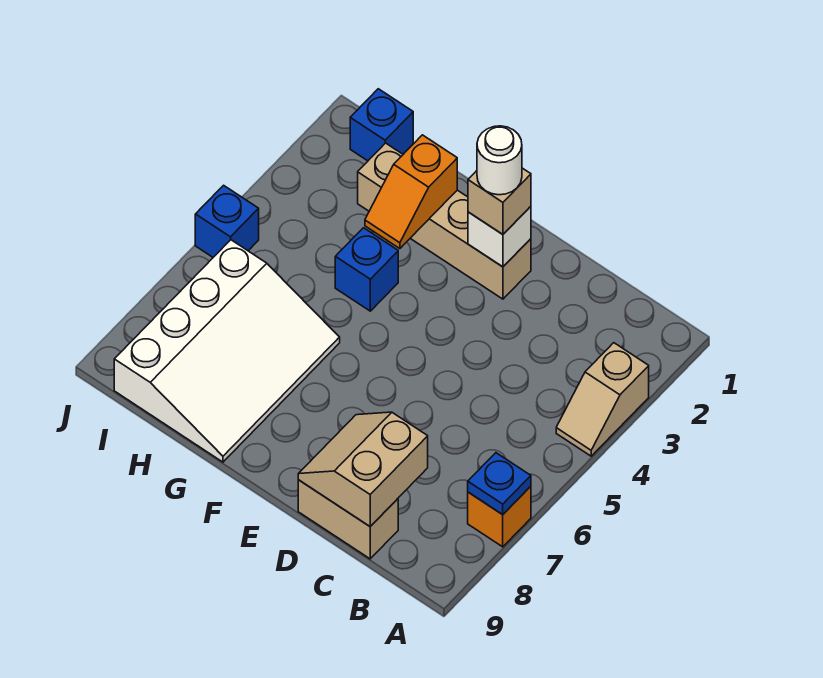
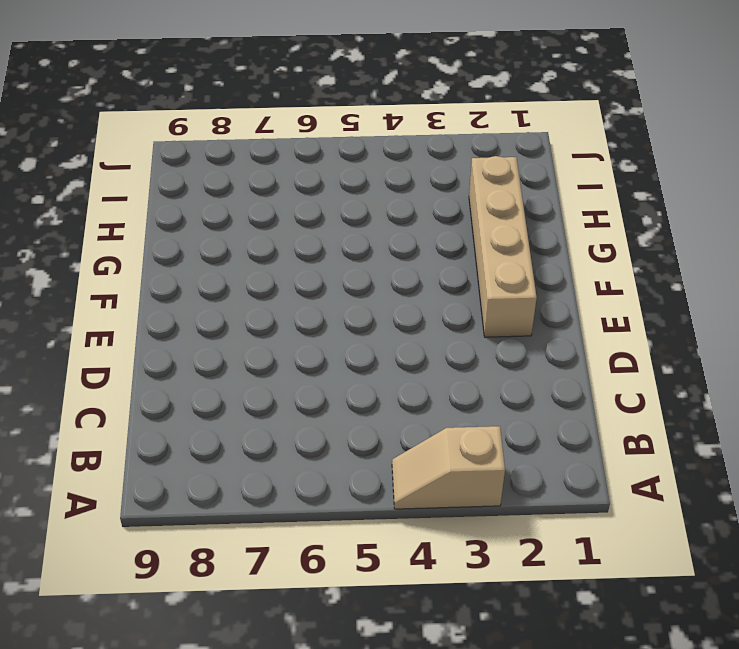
none -> orange 1x1 brick [468,486,531,547]
none -> tan 1x2 brick [298,480,398,559]
none -> blue 1x1 brick [335,228,398,311]

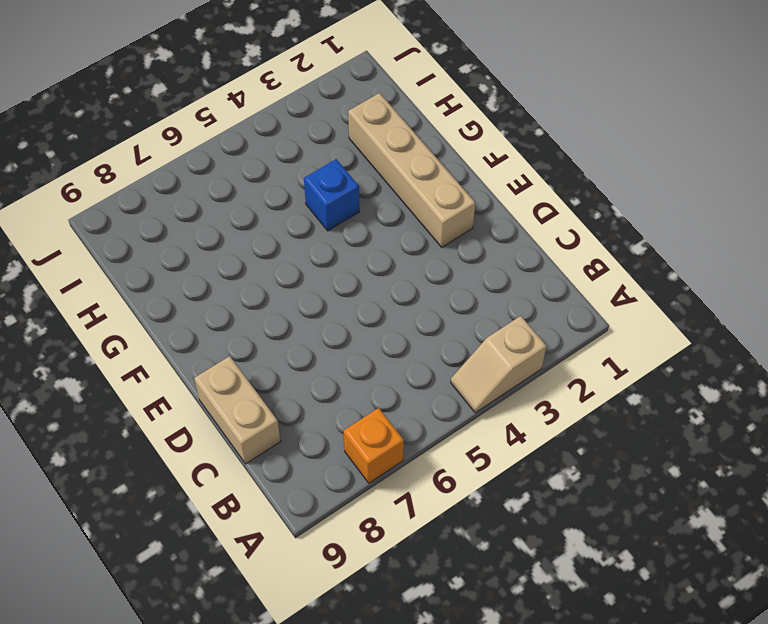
none -> white 3x4 slope [114,240,340,462]
none -> blue 1x1 brick [350,89,413,161]
none -> blue 1x1 brick [195,185,259,257]

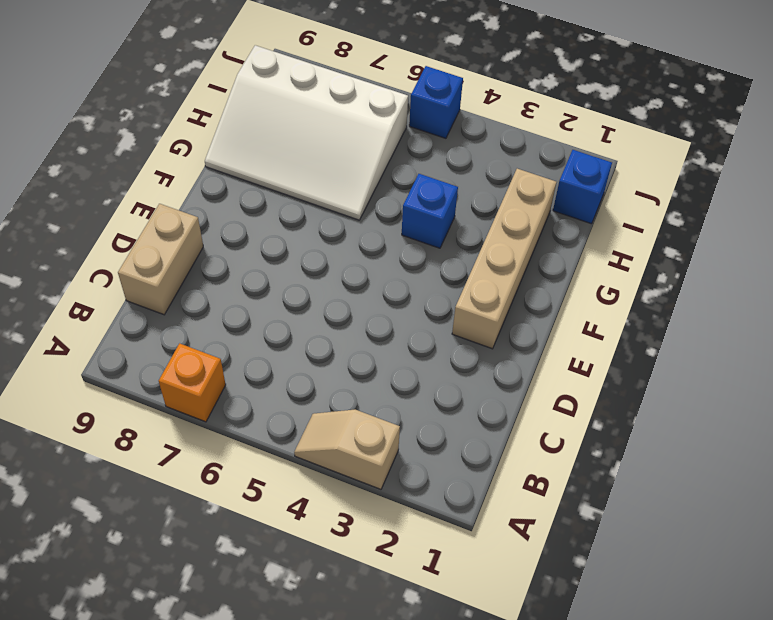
none -> blue 1x1 plate [468,453,531,515]
none -> tan 2x2 slope [298,412,428,526]
none -> white 1x1 brick [468,206,531,267]

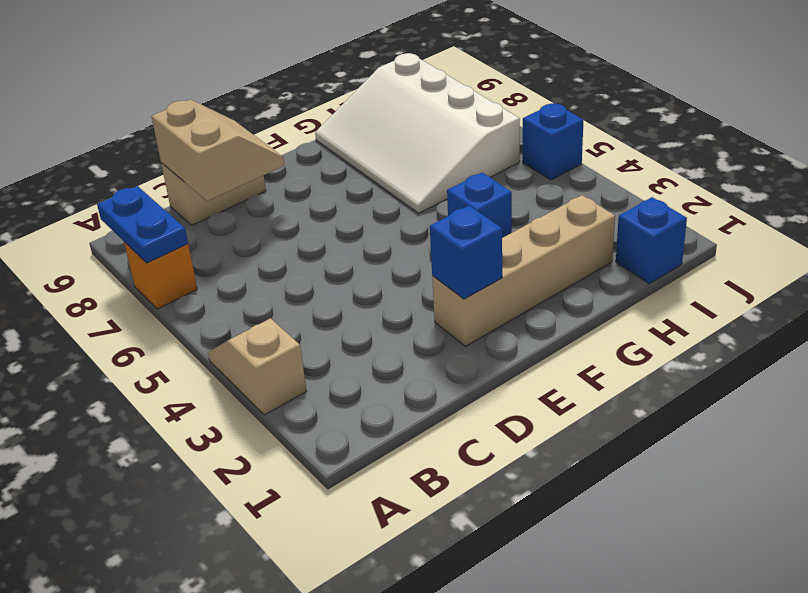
blue 1x2 plate [97,186,188,263] -> blue 1x1 plate [468,453,531,515]
blue 1x1 brick [430,206,502,299] -> white 1x1 brick [468,206,531,267]
none -> orange 1x2 slope [365,135,457,249]
none -> tan 1x1 brick [468,168,531,234]
none -> white 1x1 round brick [477,126,522,195]

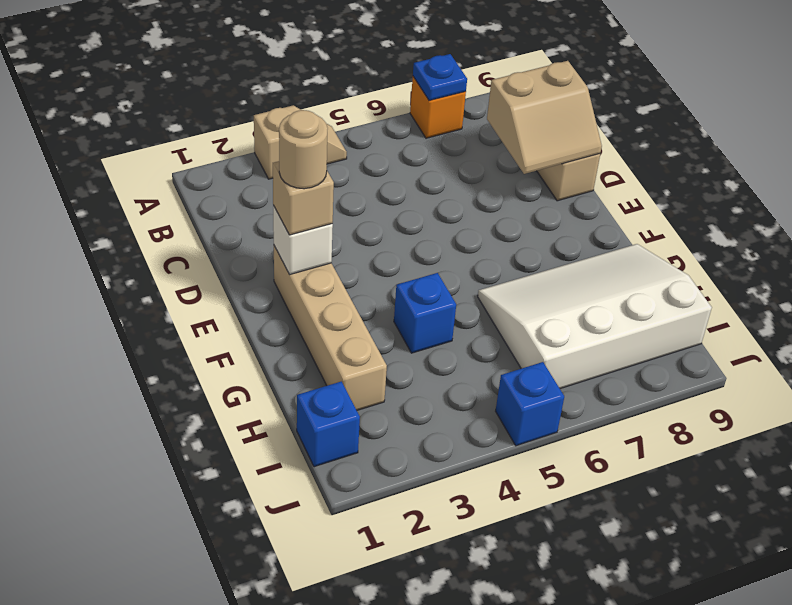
tan 1x1 round brick [279,110,328,189] -> white 1x1 round brick [477,126,522,195]
none -> orange 1x2 slope [365,135,457,249]

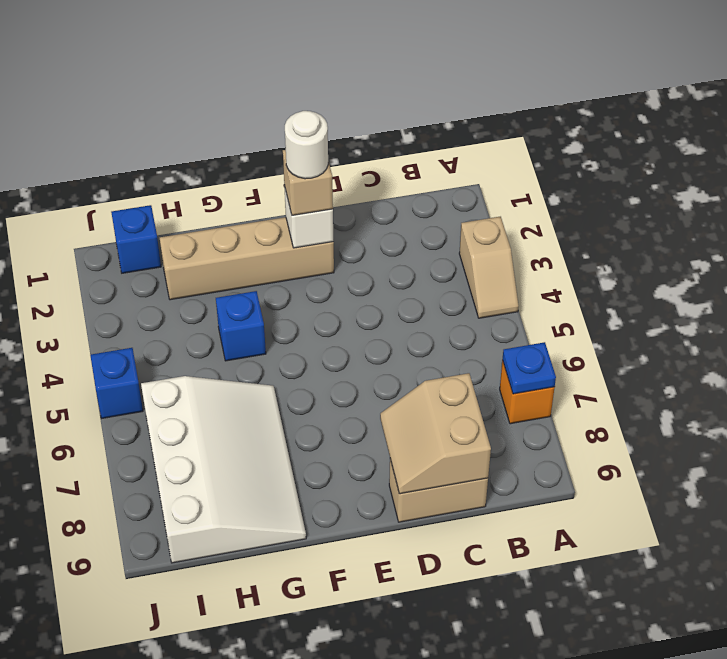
none -> orange 1x2 slope [365,135,457,249]

